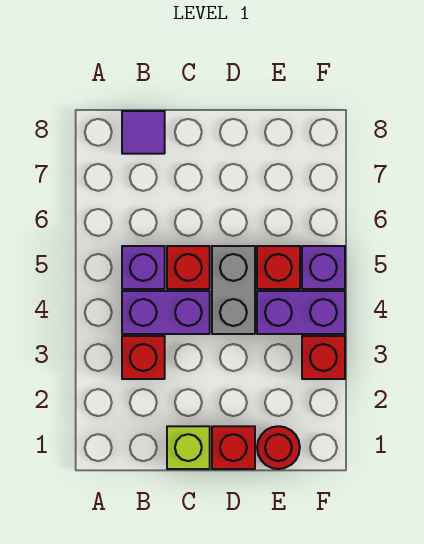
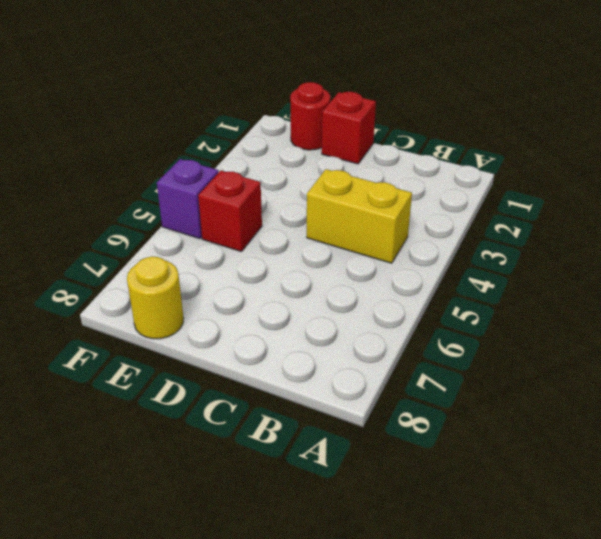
yellow 1x2 brick [307,169,412,263] -> purple 1x2 brick [122,291,210,334]
yellow 1x1 round brick [127,257,184,339] -> none
none -> red 1x1 brick [122,336,165,379]
none -> purple 1x1 brick [122,246,165,289]
none -> purple 1x1 tile [122,111,165,154]

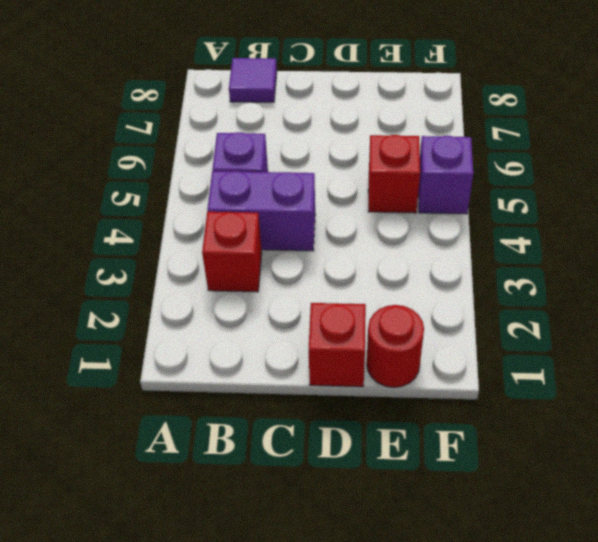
none -> lime 1x1 brick [167,426,210,469]
none -> red 1x1 brick [167,246,210,289]
none -> grey 1x2 brick [212,246,255,334]

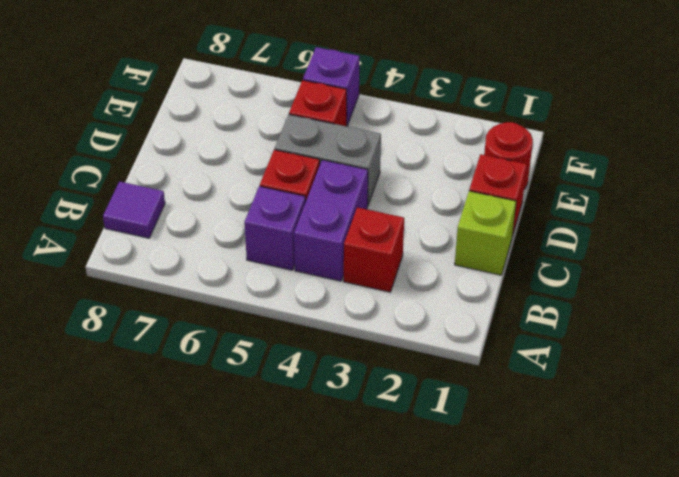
none -> purple 1x2 brick [257,291,345,334]
none -> red 1x1 brick [302,336,345,379]

